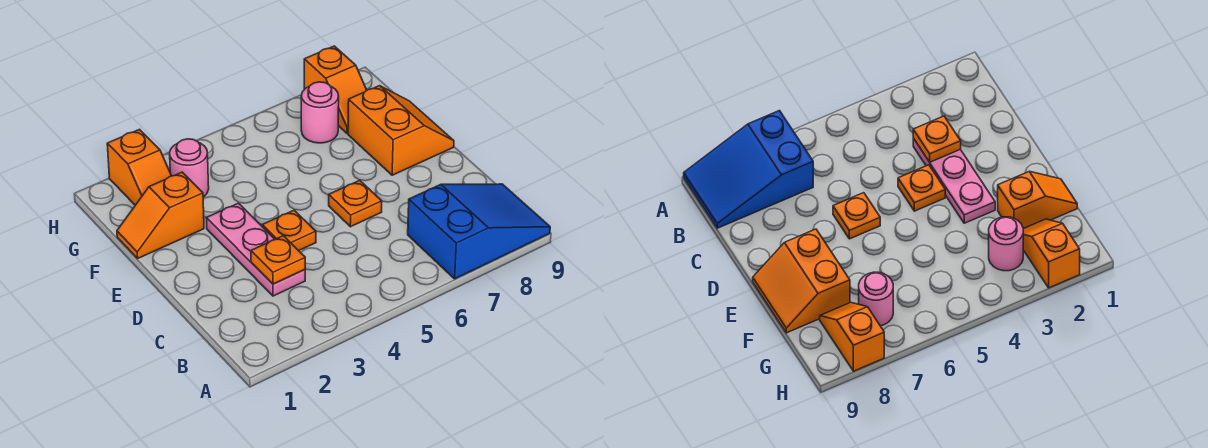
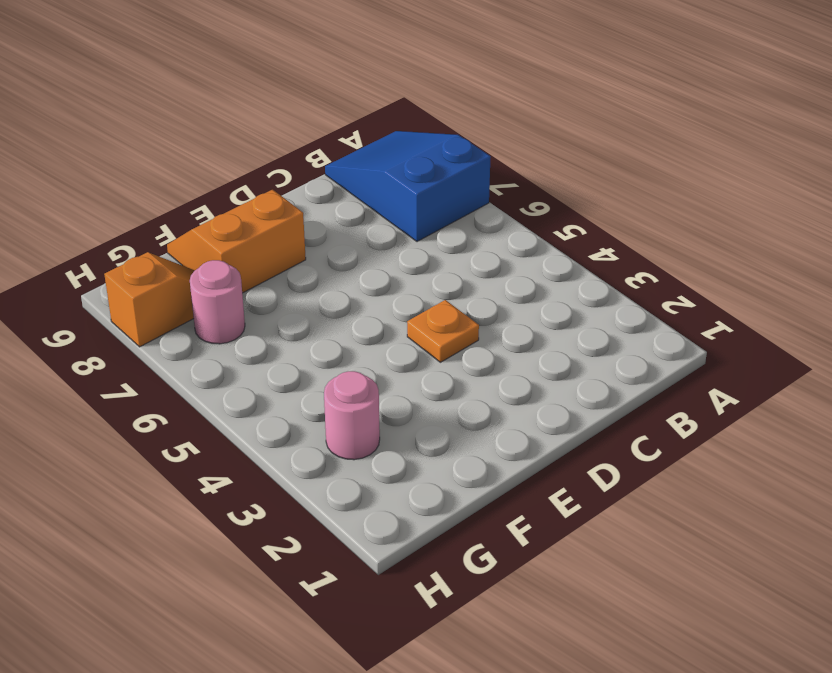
none -> pink 1x3 plate [206,203,305,296]
none -> orange 1x1 plate [329,180,382,227]

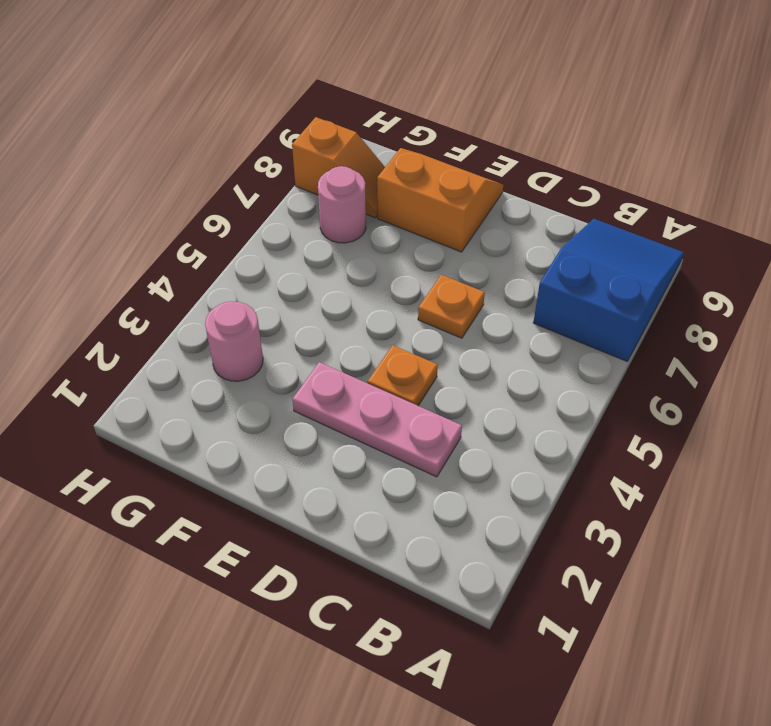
none -> orange 1x2 slope [117,172,204,258]
none -> orange 1x2 slope [107,129,171,205]

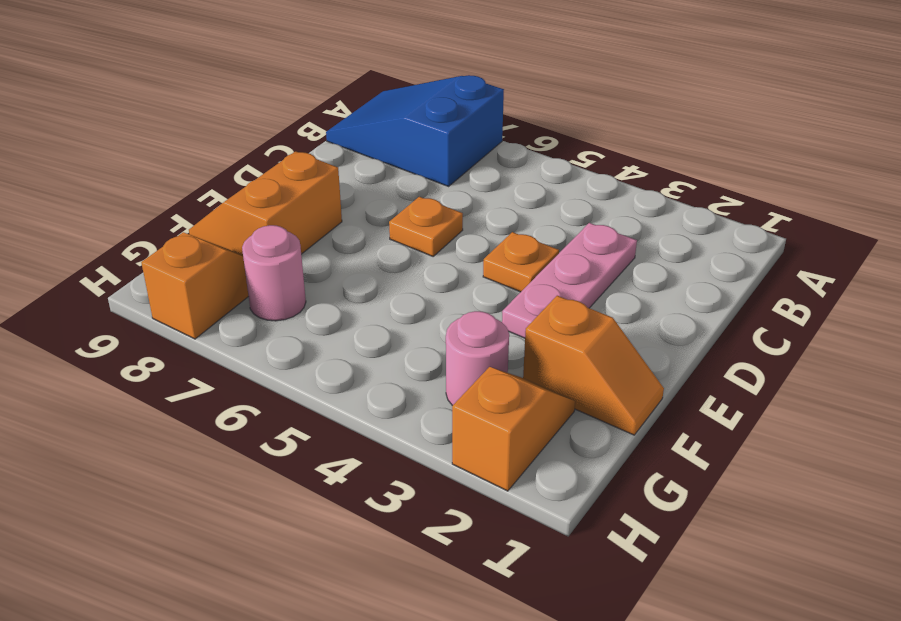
none -> orange 1x1 plate [251,236,305,284]

